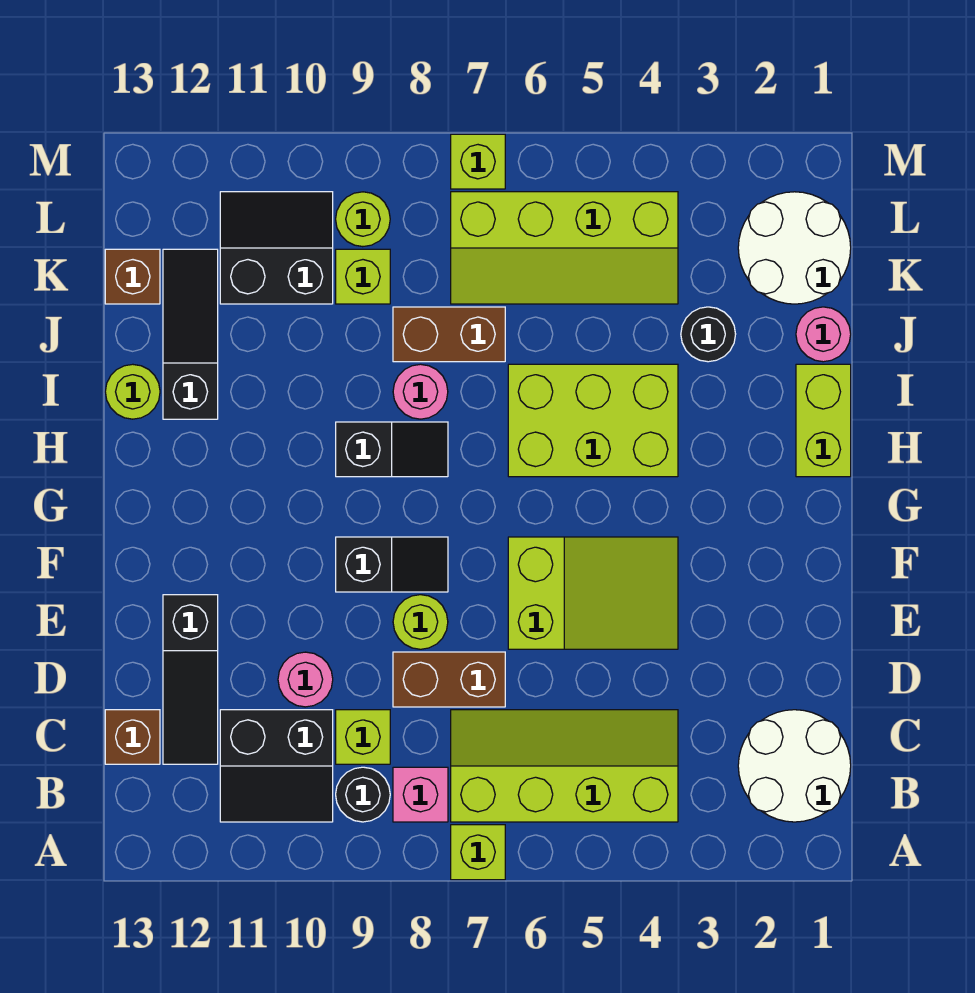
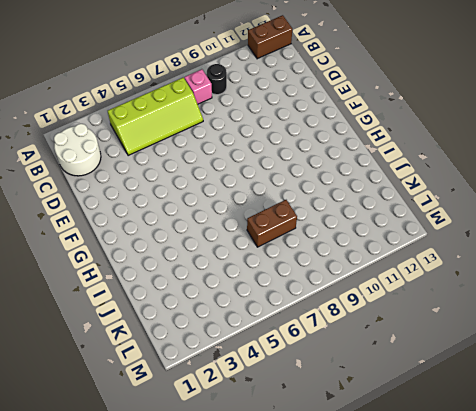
brown 1x2 brick [248,15,292,59] -> brown 1x2 brick moved to [393,652,505,707]
none -> lime 1x1 brick [451,825,505,880]
none -> black 2x2 slope [220,710,333,822]
none -> lime 1x1 brick [336,710,390,764]
none -> black 1x3 slope [163,595,218,764]

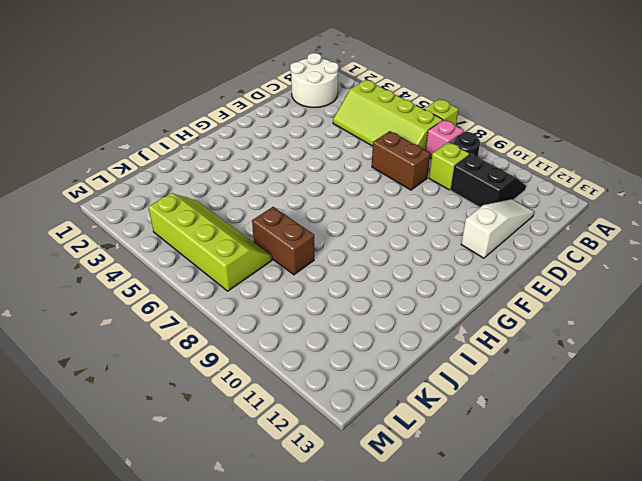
white 1x3 slope [461,199,534,258] -> black 1x3 slope [163,595,218,764]
none -> brown 1x1 brick [105,710,160,764]
none -> pink 1x1 round brick [278,652,333,707]
none -> lime 2x3 slope [508,537,678,649]
none -> lime 1x1 round brick [393,595,448,649]

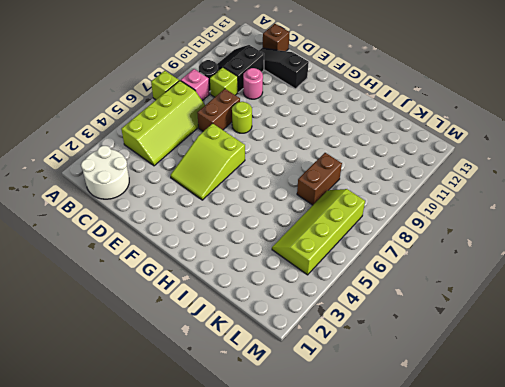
none -> black 1x2 slope [336,537,448,592]
none -> lime 1x2 brick [796,364,851,477]
none -> lime 2x3 brick [508,364,678,477]
none -> black 1x2 slope [336,422,448,477]

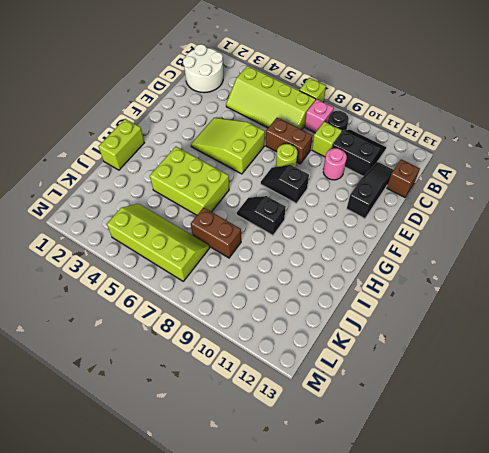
none -> pink 1x1 round brick [393,364,448,419]
none -> black 1x3 slope [163,249,218,419]
none -> lime 1x1 round brick [105,364,160,419]
none -> pink 1x1 round brick [796,307,851,362]

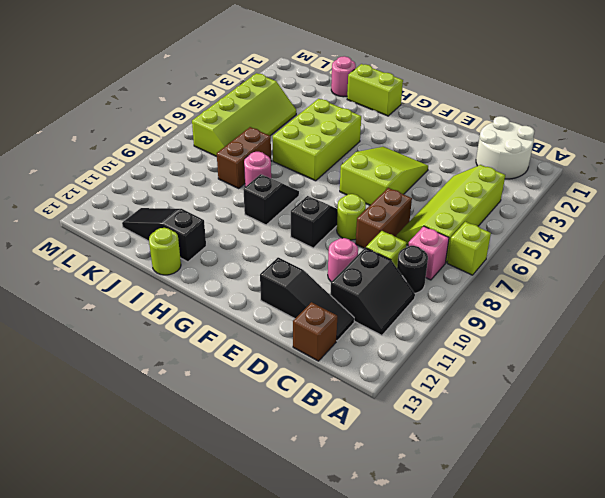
none -> black 1x1 round brick [681,307,736,362]
none -> white 2x2 round brick [738,192,851,304]
none -> lime 1x1 brick [336,249,390,304]
none -> black 2x2 slope [220,192,333,304]

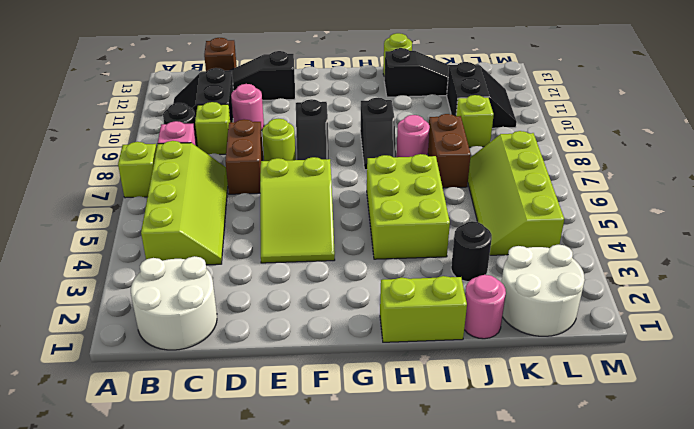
none -> brown 1x1 brick [105,249,160,304]
none -> lime 1x1 round brick [336,192,390,247]
none -> lime 1x1 brick [451,134,505,189]

